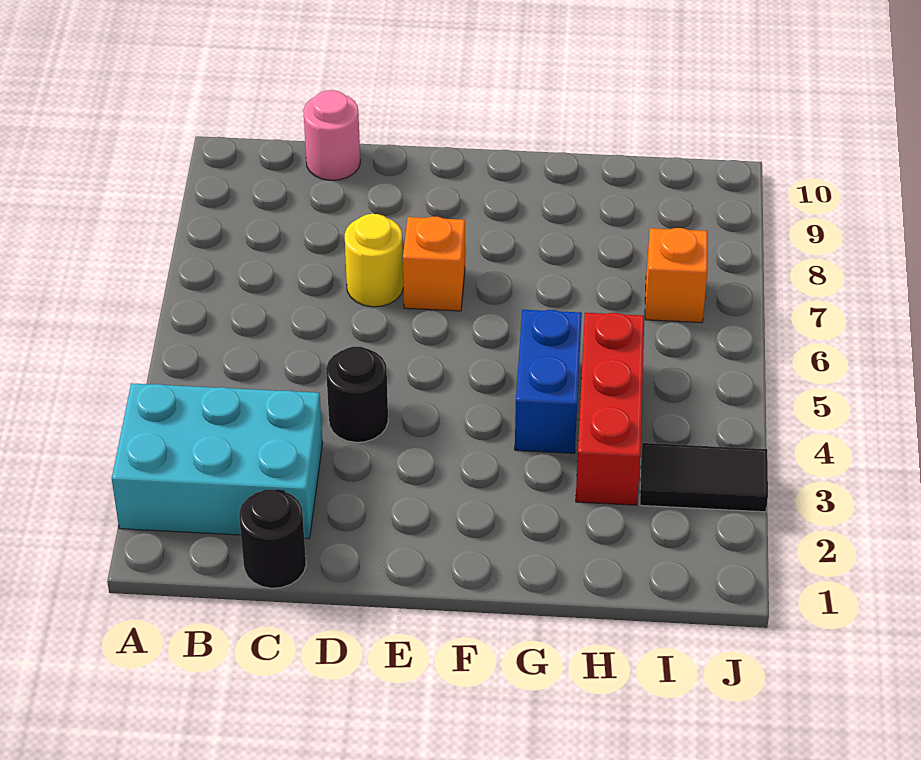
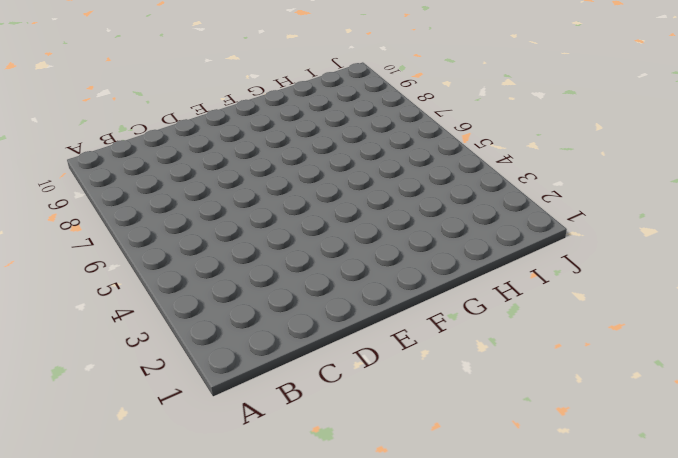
none -> cyan 2x3 brick [112,383,323,539]
none -> black 1x1 round brick [239,489,306,588]

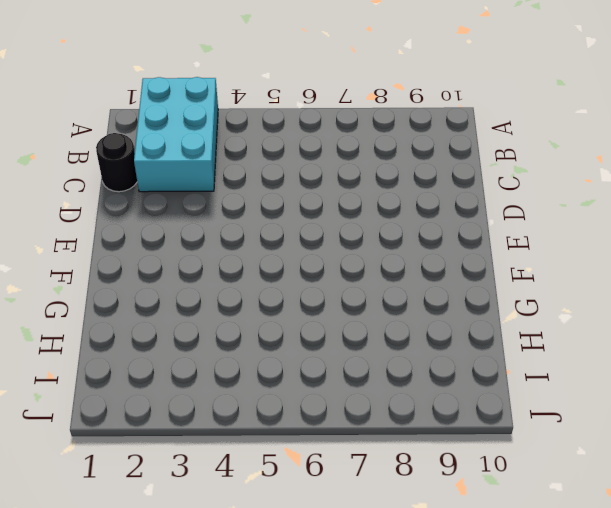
none -> pink 1x1 round brick [303,90,360,180]
none -> black 1x1 round brick [326,346,388,442]

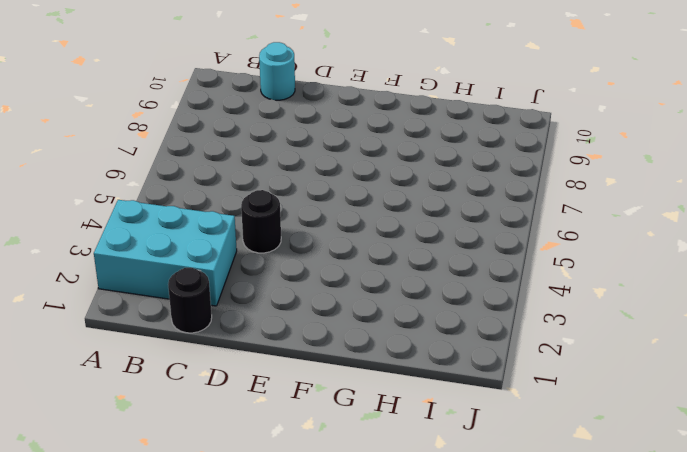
cyan 1x1 round brick [259,42,295,100] -> pink 1x1 round brick [303,90,360,180]
none -> yellow 1x1 round brick [345,214,403,307]
none -> orange 1x1 brick [403,217,465,311]

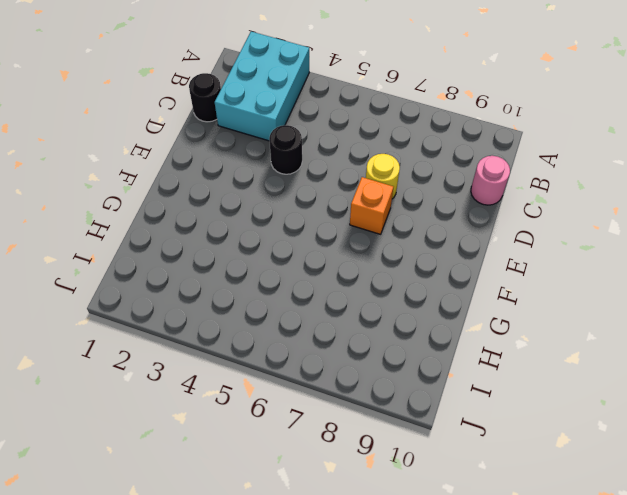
none -> blue 1x2 brick [515,310,582,453]
none -> red 1x3 brick [576,313,644,505]

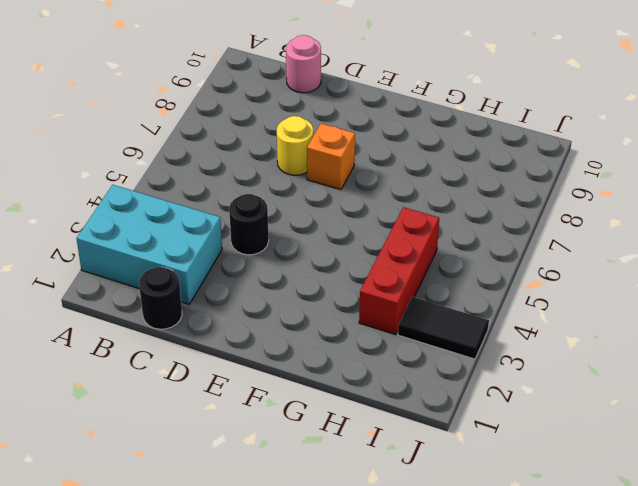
none -> blue 1x2 brick [515,310,582,453]
none -> orange 1x1 brick [645,228,708,323]

